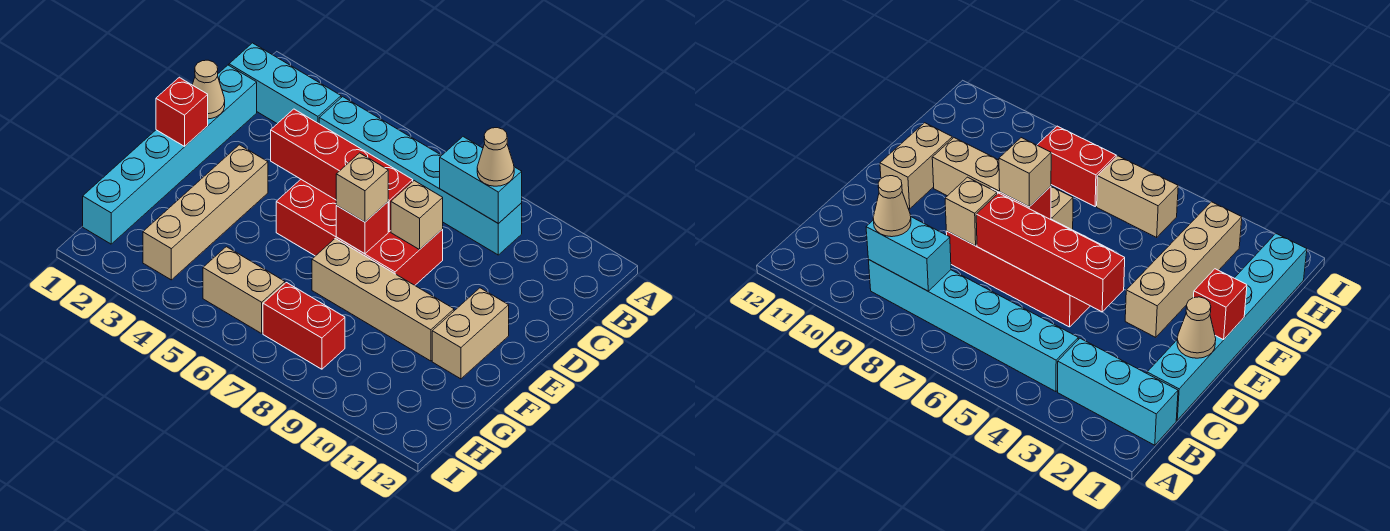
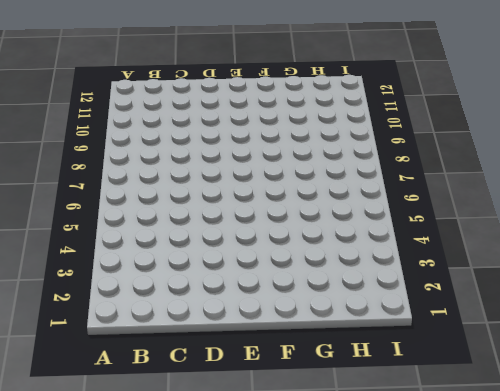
none -> cyan 1x3 brick [229,43,341,124]
none -> cyan 1x6 brick [319,97,522,255]
none -> cyan 1x6 brick [83,65,257,244]

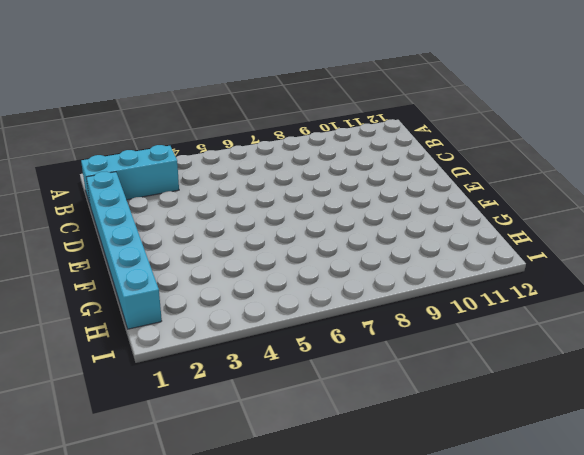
none -> cyan 1x6 brick [319,97,522,255]
none -> red 2x4 brick [276,180,443,285]
none -> tan 1x4 brick [143,145,268,280]

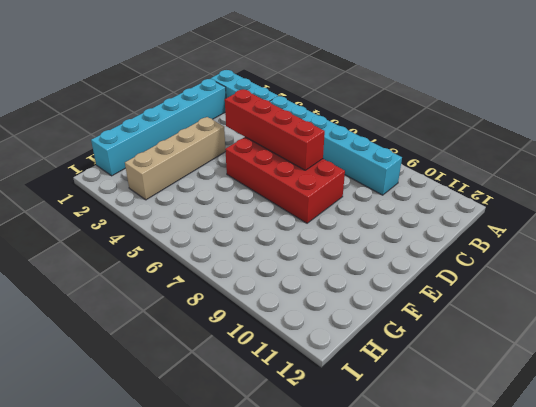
none -> tan 1x2 brick [432,288,509,379]
none -> tan 1x4 brick [312,238,454,361]
none -> tan 1x2 brick [203,247,285,333]

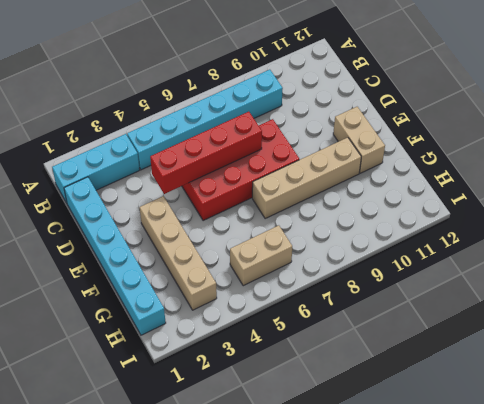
none -> red 1x2 brick [263,283,345,369]
none -> cyan 1x2 brick [440,137,522,224]
none -> tan 1x1 cone [192,60,225,119]

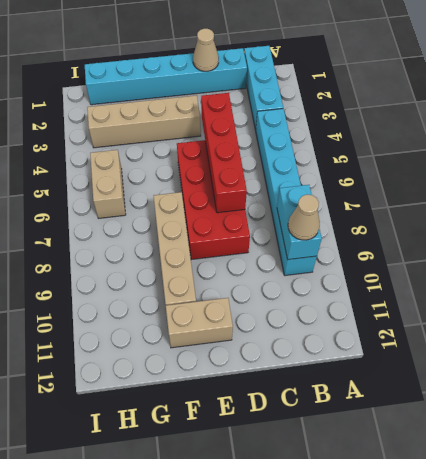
none -> red 1x2 brick [263,283,345,369]
none -> tan 1x1 brick [391,181,443,250]
none -> red 1x1 brick [156,77,208,146]

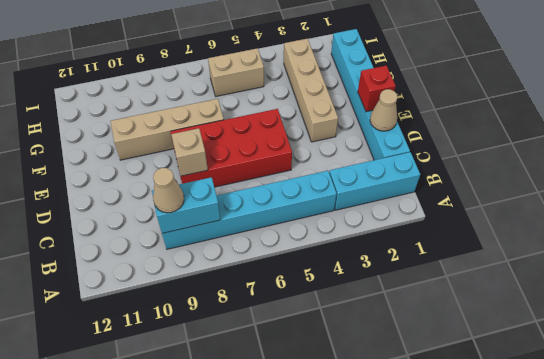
none -> tan 1x2 brick [432,288,509,379]
none -> red 1x2 brick [263,283,345,369]
none -> red 1x4 brick [271,109,413,232]

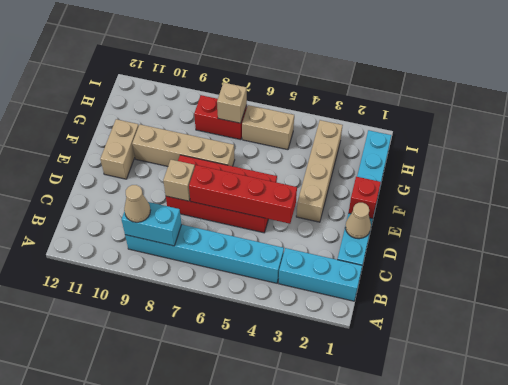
tan 1x1 brick [217,83,247,123] -> tan 1x1 brick moved to [336,153,388,222]
none -> red 1x1 brick [336,202,388,254]

